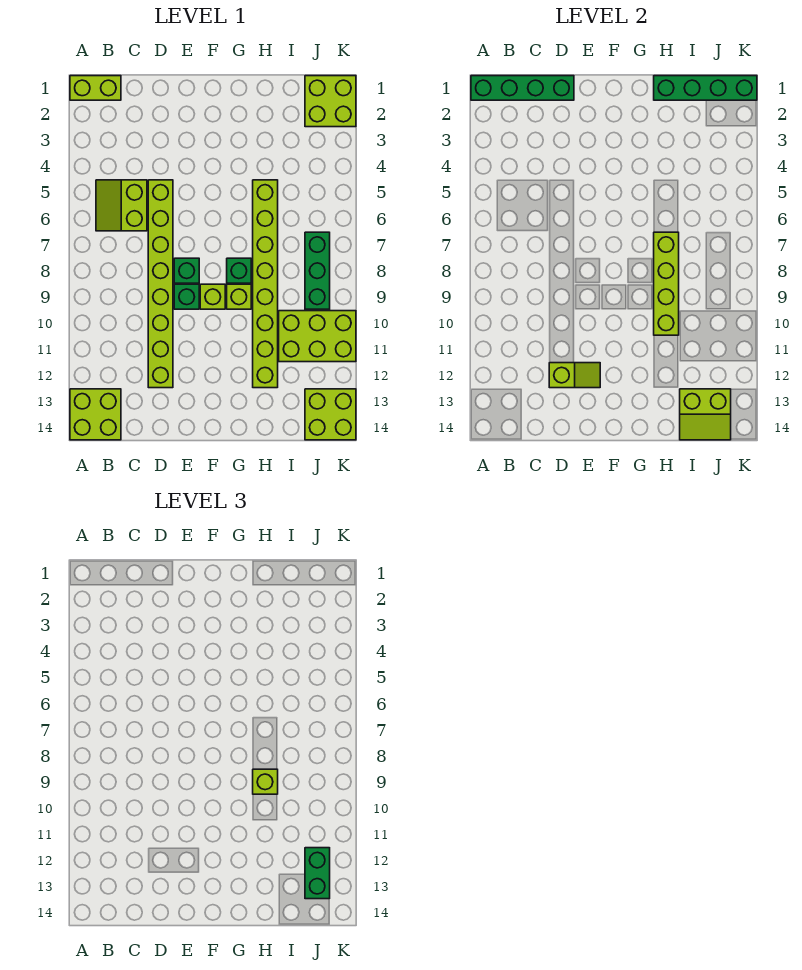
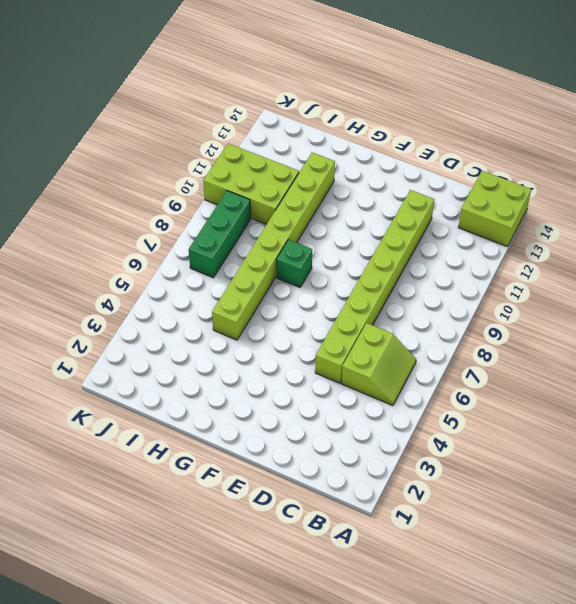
none -> lime 1x2 brick [70,76,121,100]
none -> green 1x1 brick [174,258,199,283]
none -> green 1x1 brick [174,284,199,309]

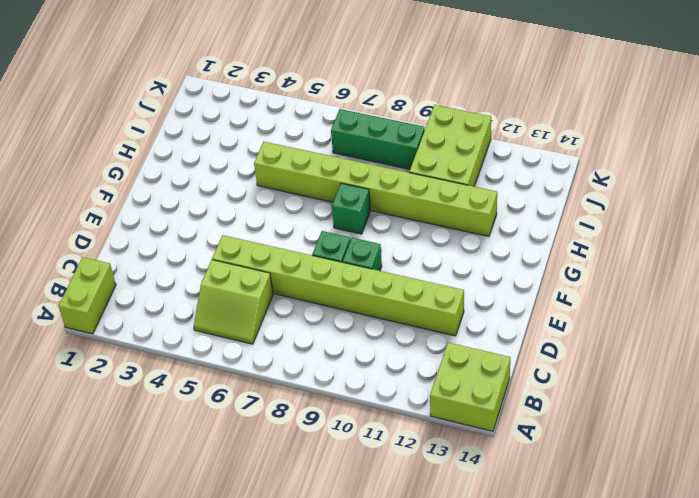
none -> lime 1x1 brick [200,284,225,309]
none -> lime 1x1 brick [227,284,251,309]
none -> lime 2x2 brick [305,76,356,127]

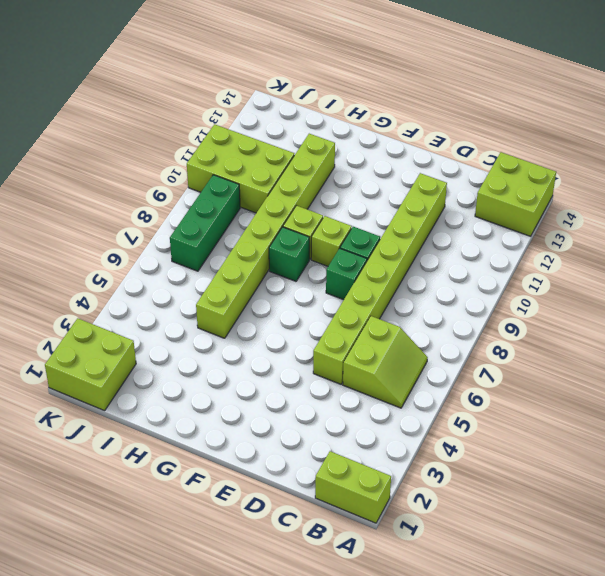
none -> lime 2x2 brick [305,389,356,440]
none -> green 1x4 brick [471,76,574,100]
none -> lime 1x2 slope [549,363,600,388]

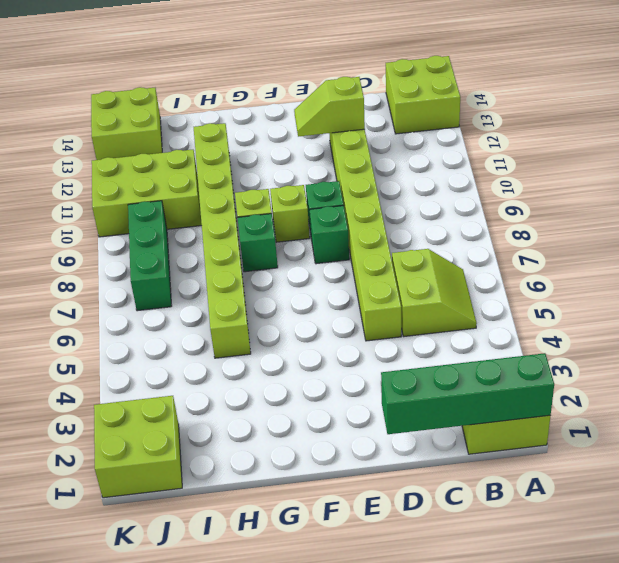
none -> green 1x4 brick [654,76,757,100]
none -> lime 1x4 brick [654,232,679,335]
none -> lime 2x2 slope [680,389,731,440]

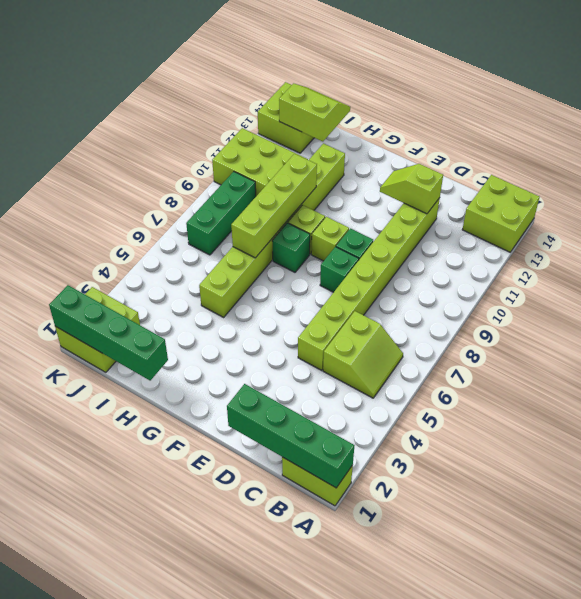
none -> lime 1x1 brick [253,769,278,794]
none -> green 1x2 brick [305,848,330,899]

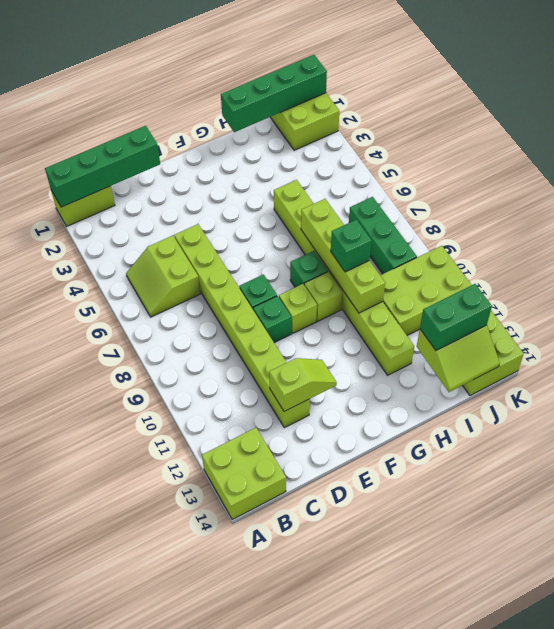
green 1x1 brick [331,220,372,272] -> lime 1x1 brick [253,769,278,794]
green 1x2 brick [420,284,492,350] -> green 1x2 brick turned to [305,848,330,899]

